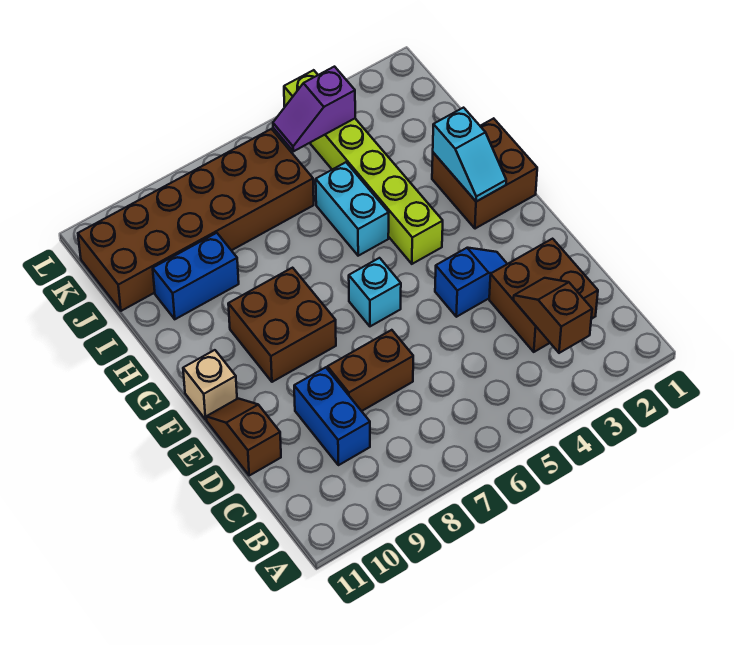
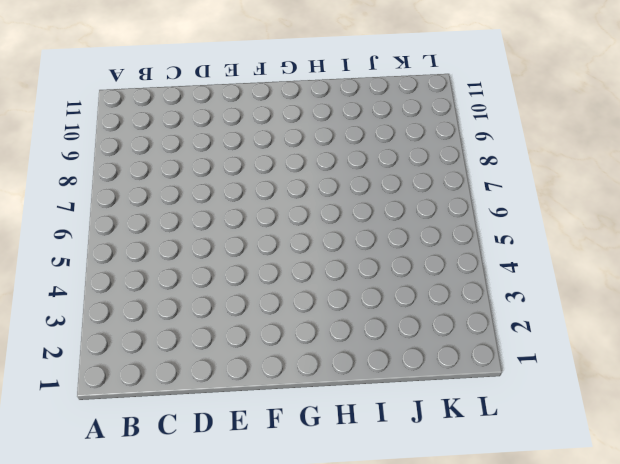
none -> brown 2x2 brick [489,239,598,352]
none -> blue 1x2 brick [294,367,370,465]
none -> brown 1x2 brick [328,330,413,411]

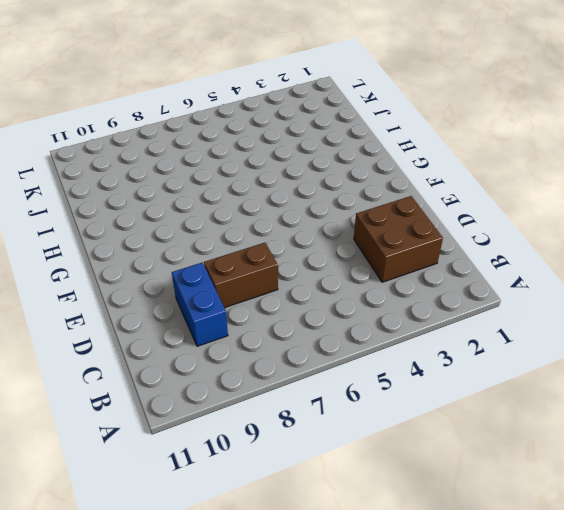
none -> brown 1x2 slope [206,399,281,475]
none -> blue 1x2 slope [435,248,507,317]
none -> cyan 1x1 brick [349,258,401,326]

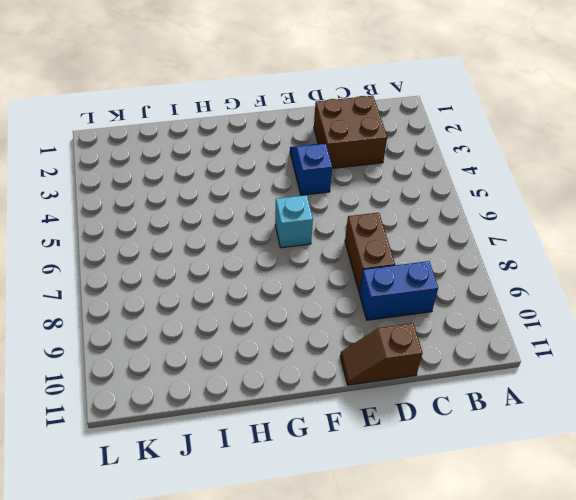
none -> brown 2x2 brick [228,268,336,382]
none -> tan 1x1 brick [183,350,237,419]
none -> brown 2x2 brick [432,118,537,229]

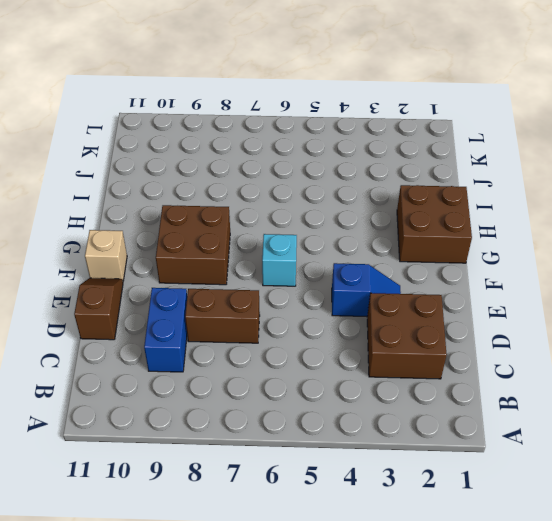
none -> lime 1x6 brick [284,70,443,264]
none -> cyan 1x2 brick [316,162,389,256]
none -> blue 1x2 brick [153,233,239,319]

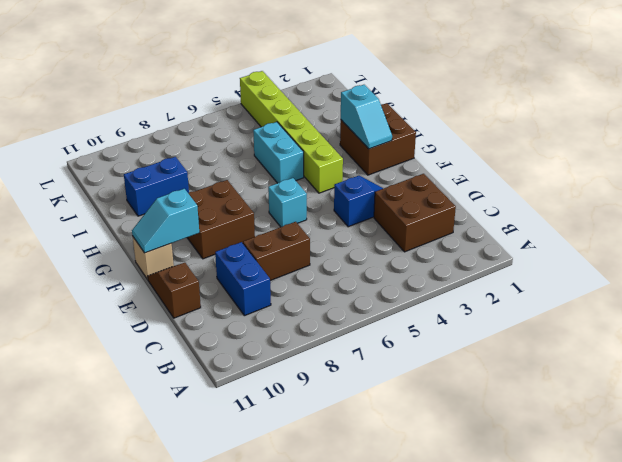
cyan 1x2 slope [132,189,199,253] -> none
none -> brown 2x6 brick [78,129,314,311]
none -> brown 1x2 slope [514,278,592,353]
none -> purple 1x2 slope [273,67,355,151]

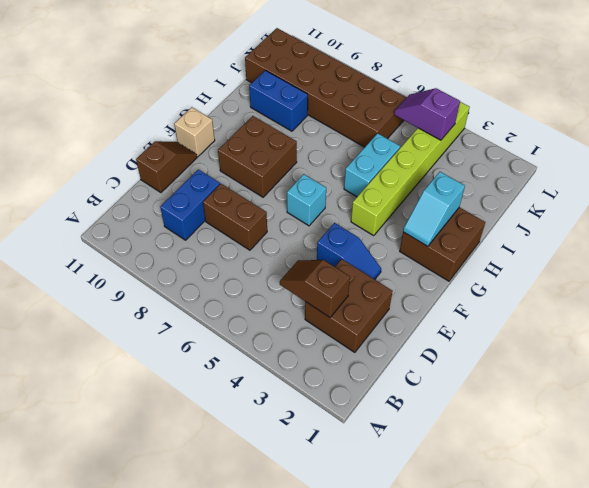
brown 1x2 slope [280,260,350,317] -> brown 1x2 slope turned to [514,278,592,353]

